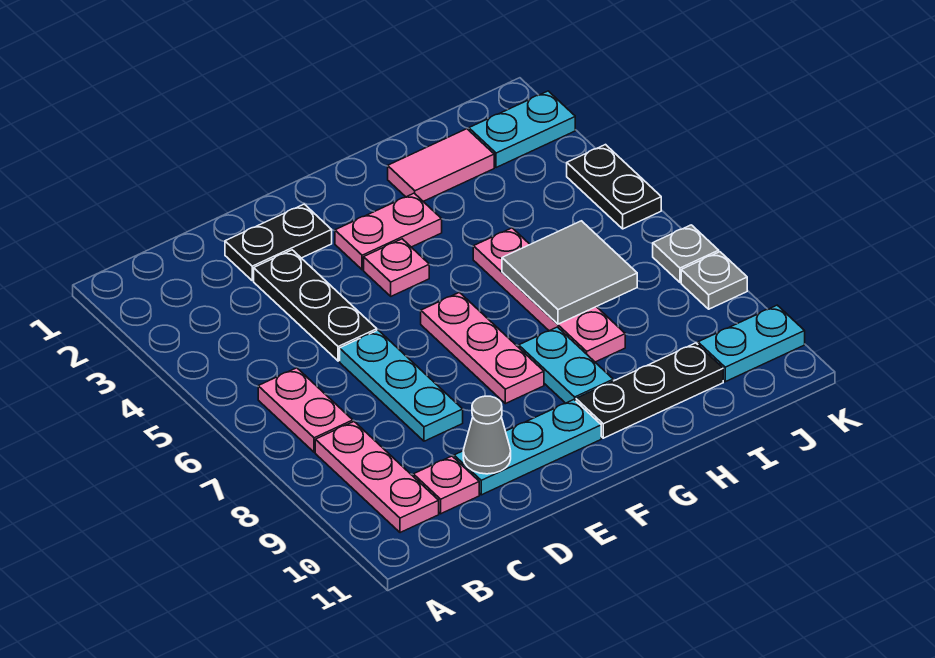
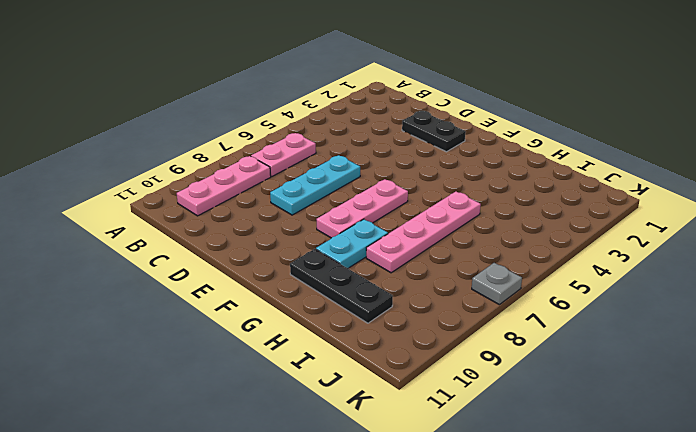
none -> pink 1x1 plate [413,456,479,514]
none -> black 1x3 plate [254,250,377,361]
none -> cyan 1x3 plate [454,400,601,495]

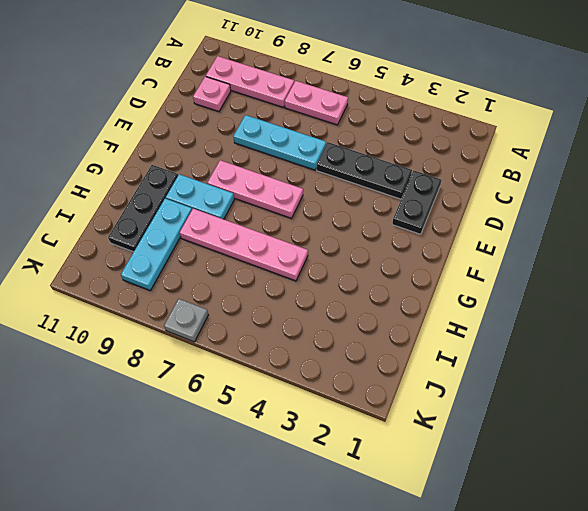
cyan 1x3 plate [121,199,192,290] -> cyan 1x3 plate moved to [454,400,601,495]
none -> pink 1x2 plate [335,193,442,270]
none -> pink 1x1 plate [364,239,429,296]
none -> pink 1x2 tile [388,129,494,201]

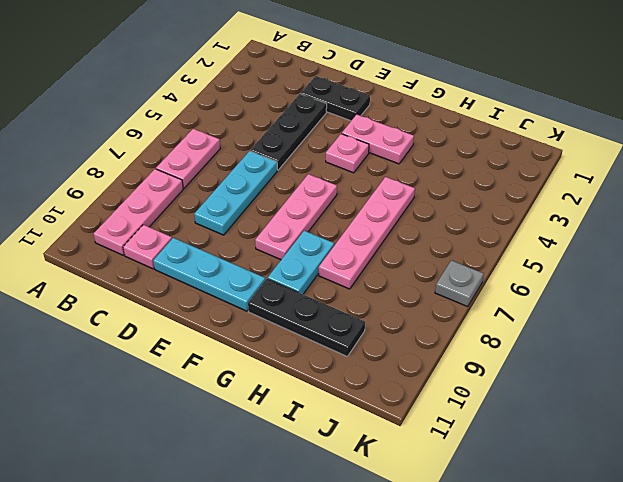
none -> pink 1x2 tile [388,129,494,201]
none -> cyan 1x2 plate [469,91,575,168]
none -> cyan 1x2 plate [698,305,805,382]

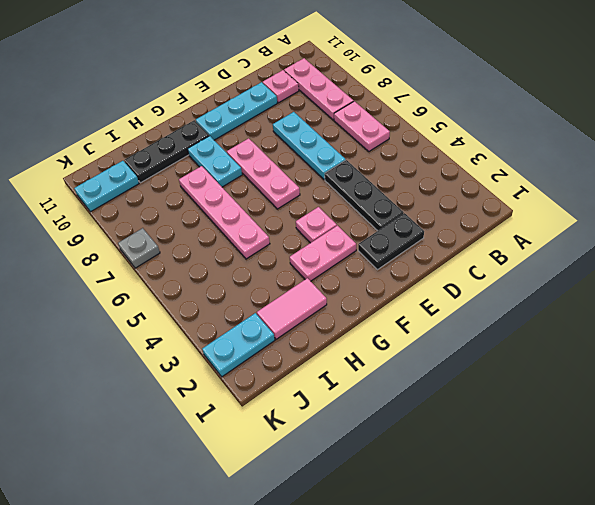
none -> black 1x2 plate [567,145,661,229]
none -> grey 1x1 plate [681,252,747,309]
none -> grey 1x1 cone [463,396,511,474]

